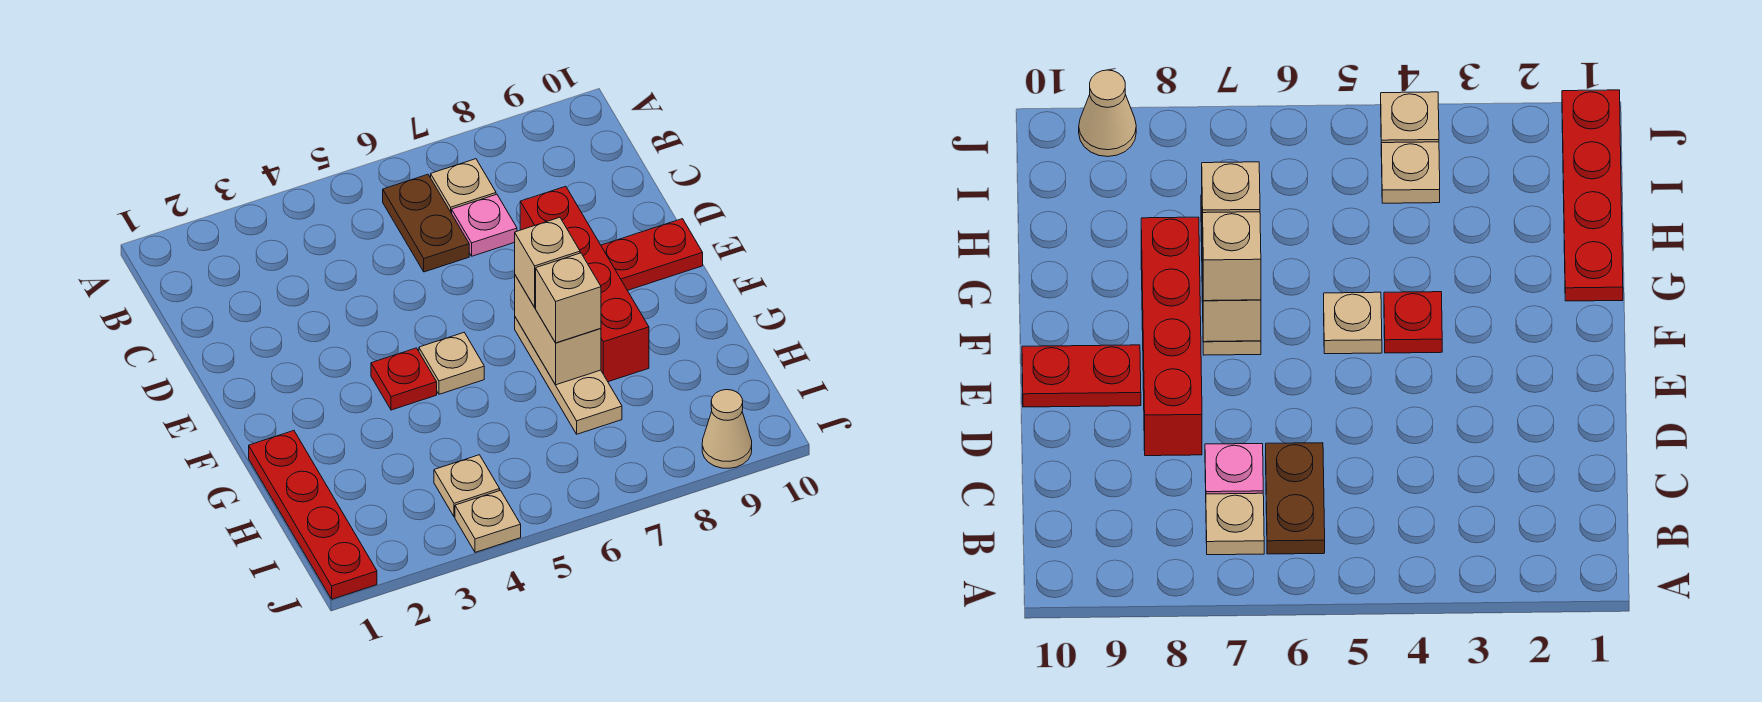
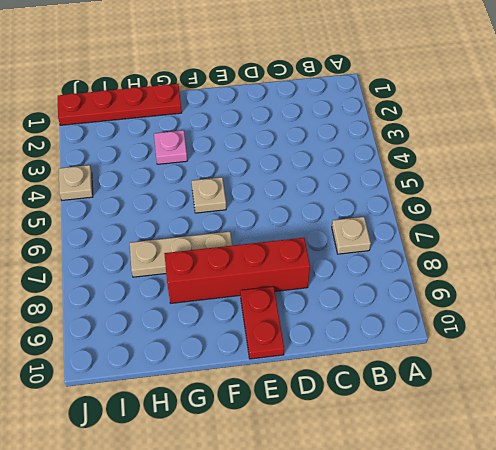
pink 1x1 plate [154,130,187,164] -> pink 1x1 plate moved to [452,194,517,256]
none -> brown 1x2 plate [383,174,469,272]
none -> red 1x1 plate [371,348,437,410]
none -> tan 1x1 plate [434,455,500,517]

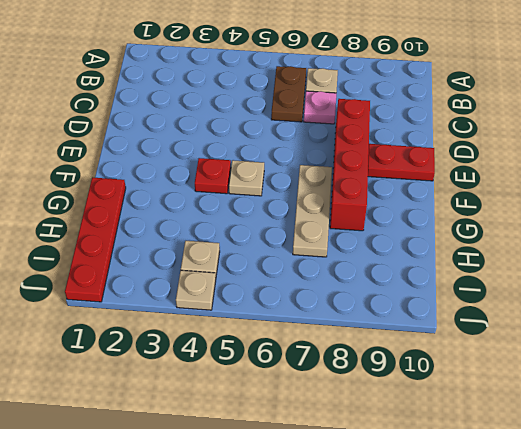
none -> tan 1x1 cone [702,390,752,468]
none -> tan 1x2 brick [515,275,601,385]
none -> tan 1x1 brick [515,217,580,307]

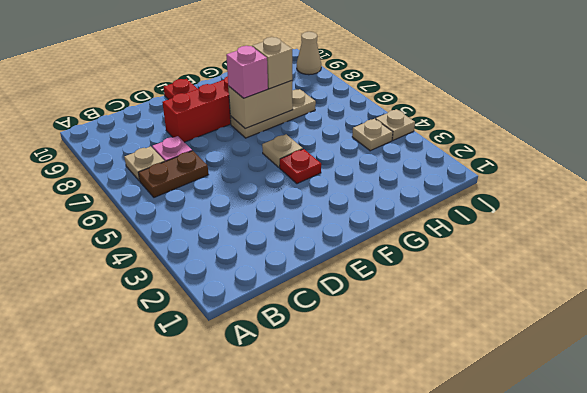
pink 1x1 brick [226,46,268,98] -> tan 1x1 brick [515,217,580,307]
none -> red 1x4 plate [249,431,377,599]

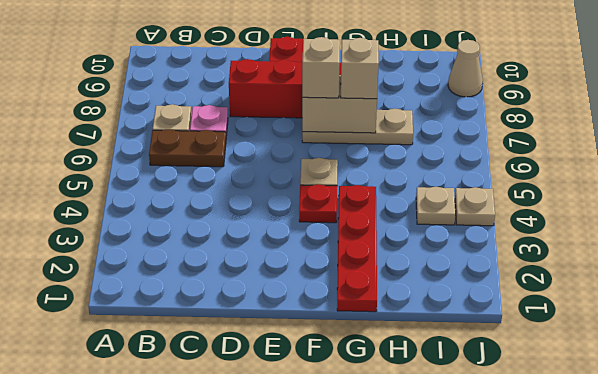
red 1x4 plate [337,185,377,312] -> red 1x4 plate turned to [249,431,377,599]

